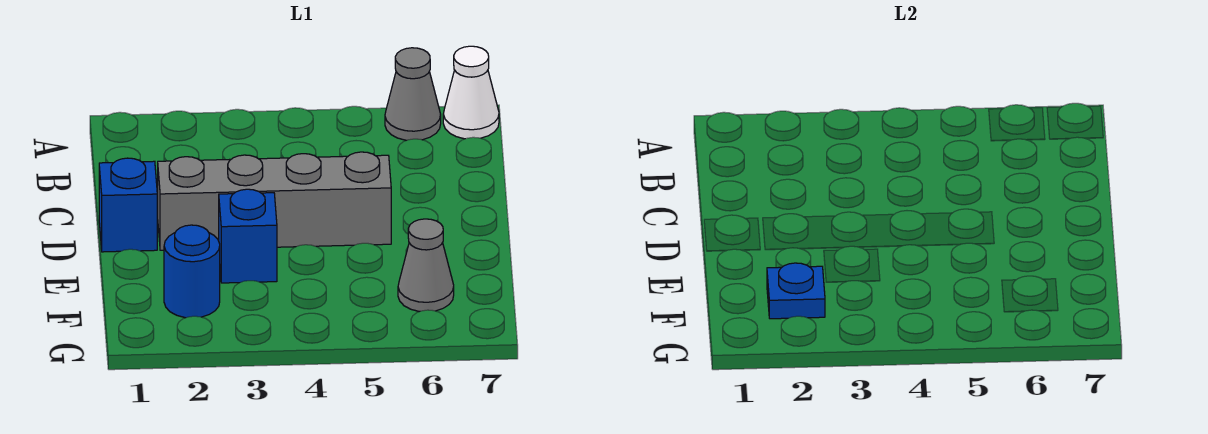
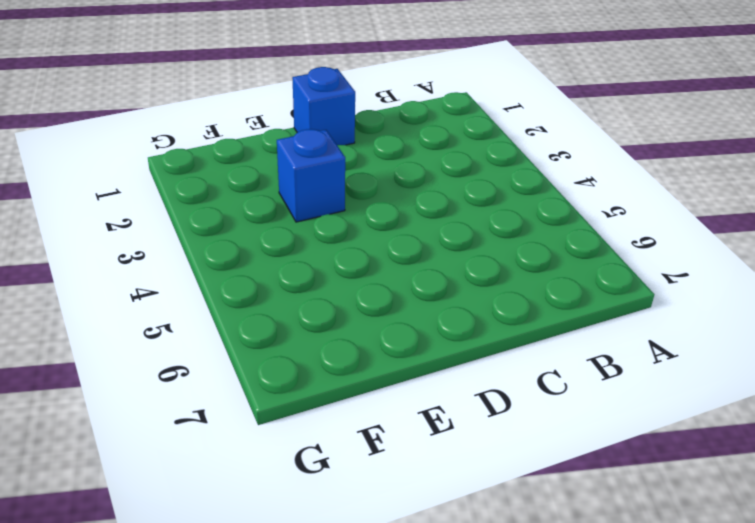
none -> grey 1x1 cone [385,48,441,140]
none -> white 1x1 cone [443,46,499,139]

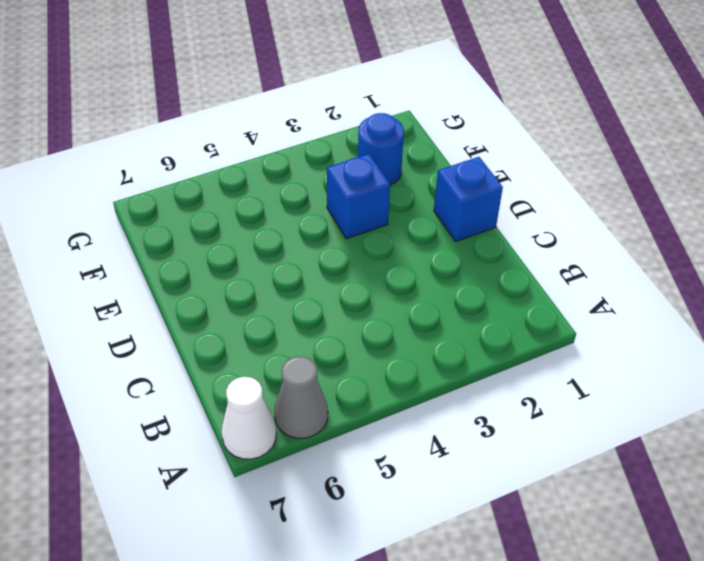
none -> grey 1x4 brick [158,152,391,250]
none -> grey 1x1 cone [398,219,454,311]

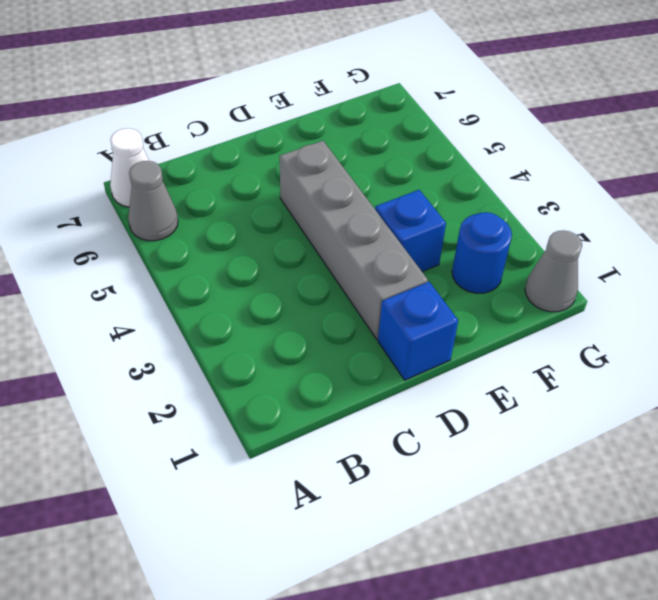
grey 1x1 cone [525,230,582,312] -> grey 1x1 cone moved to [398,219,454,311]
none -> blue 1x1 plate [767,263,825,319]

